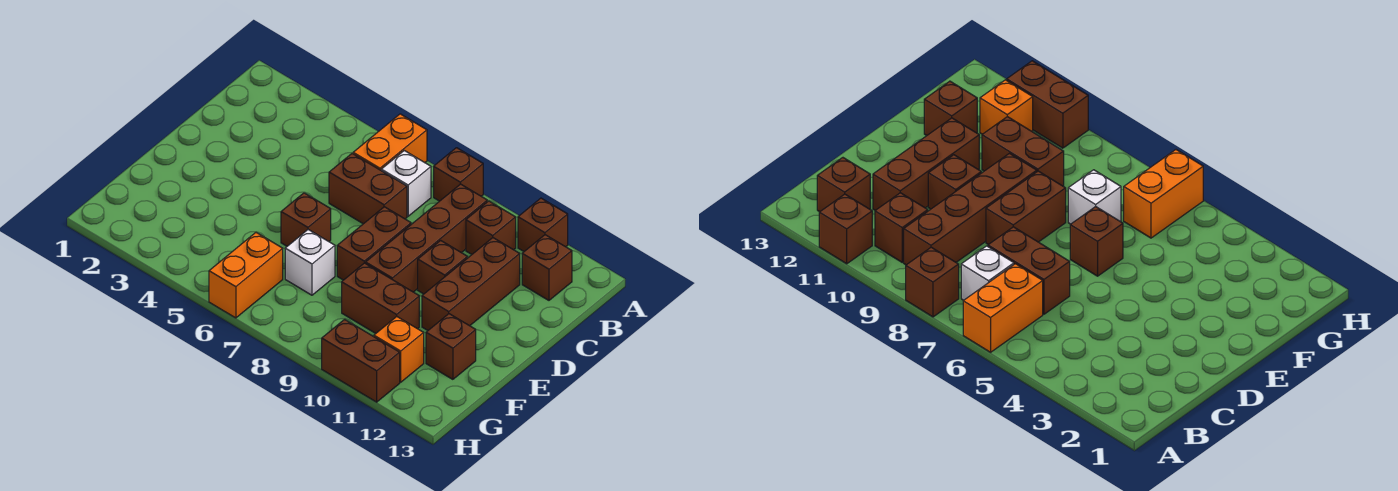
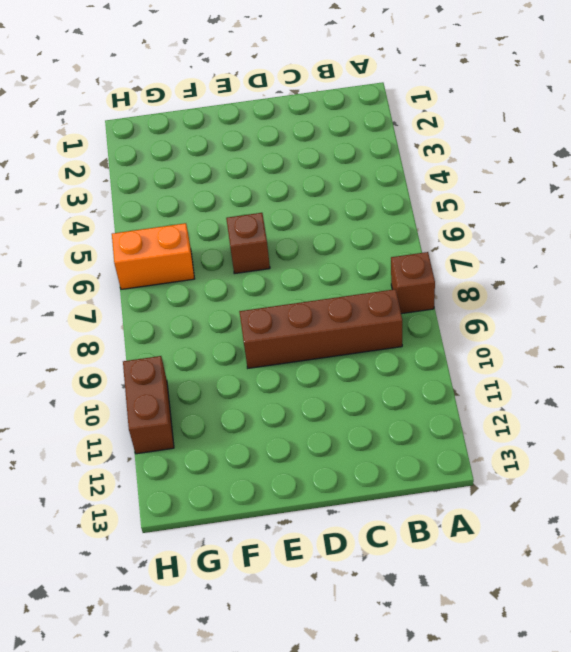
none -> orange 1x2 brick [353,114,427,170]
none -> brown 1x1 brick [518,198,568,251]
none -> white 1x1 brick [381,151,431,216]

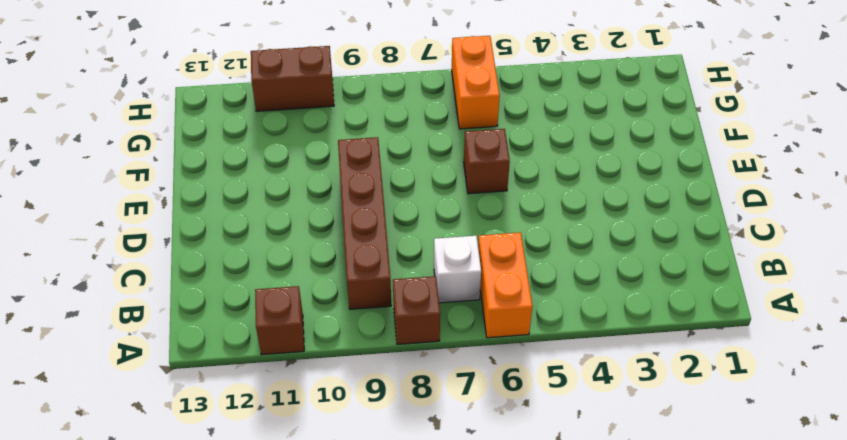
none -> brown 1x1 brick [466,201,516,254]
none -> brown 1x1 brick [522,235,572,300]
none -> brown 1x2 brick [329,154,407,224]

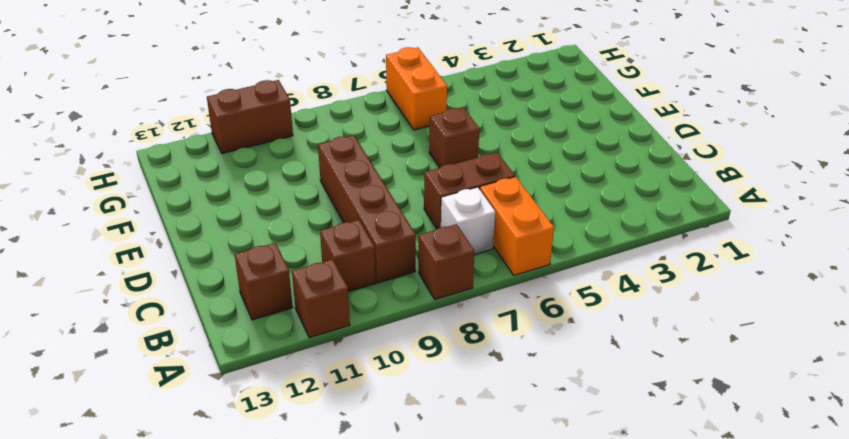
none -> brown 1x3 brick [422,238,520,330]
none -> brown 1x2 brick [337,207,411,280]
none -> brown 1x1 brick [418,241,467,294]

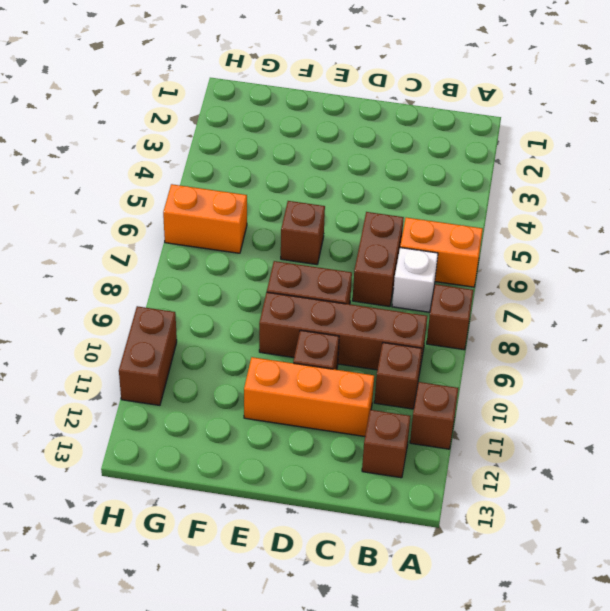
orange 1x3 brick [244,357,374,436] -> brown 1x3 brick [422,238,520,330]
none -> white 1x1 brick [285,230,335,295]
none -> brown 1x2 brick [342,263,419,333]
none -> brown 1x1 brick [426,314,476,379]

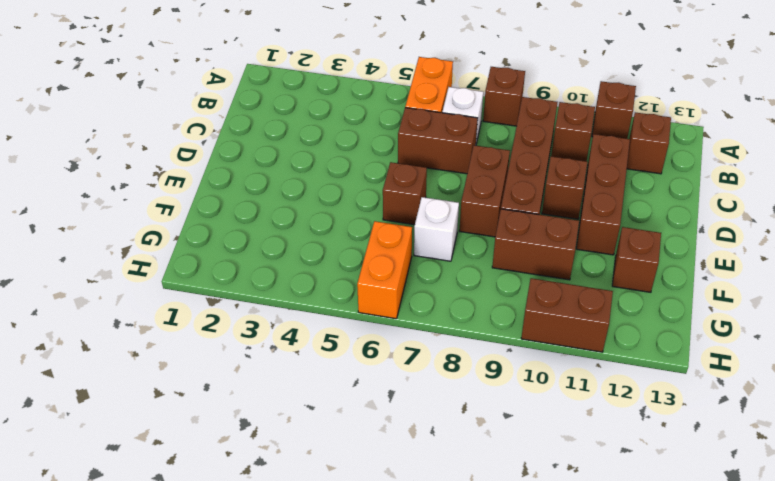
none -> orange 1x1 brick [374,317,424,382]

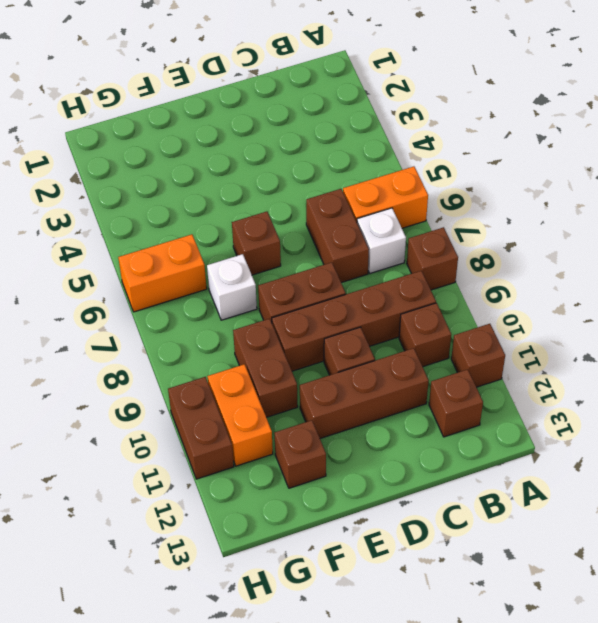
orange 1x2 brick [207,364,273,466] -> orange 1x1 brick [374,317,424,382]

